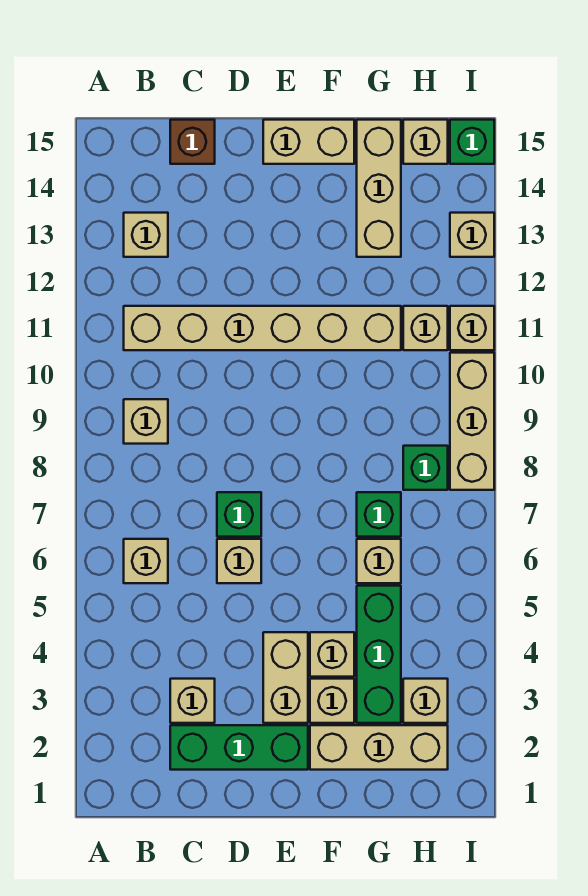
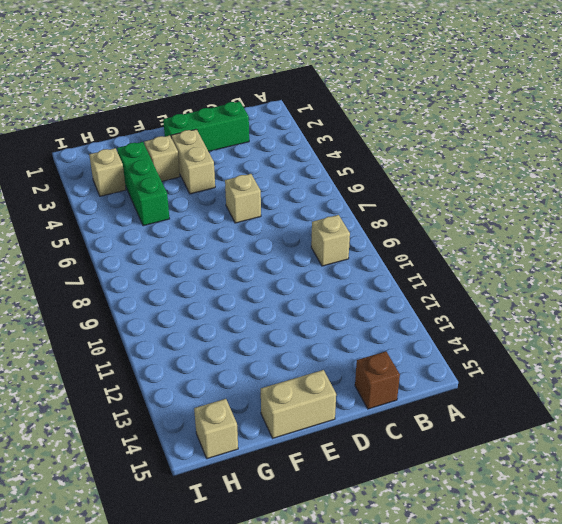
none -> tan 1x1 brick [124,539,168,583]
none -> tan 1x6 brick [124,306,401,350]
none -> tan 1x1 brick [124,213,168,257]

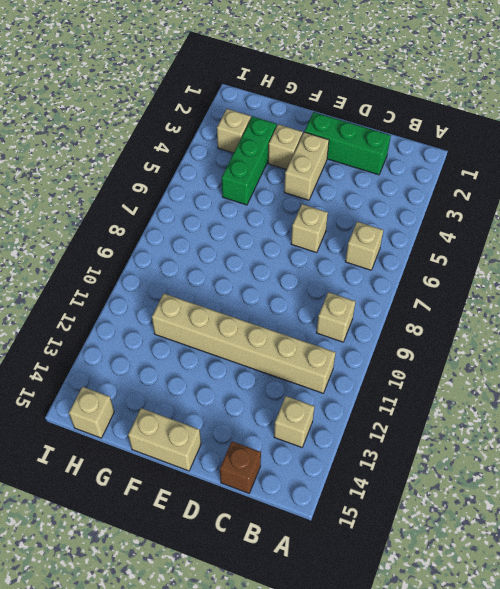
none -> tan 1x1 brick [170,679,215,723]
none -> green 1x1 brick [217,492,261,537]
none -> tan 1x3 brick [310,725,448,770]

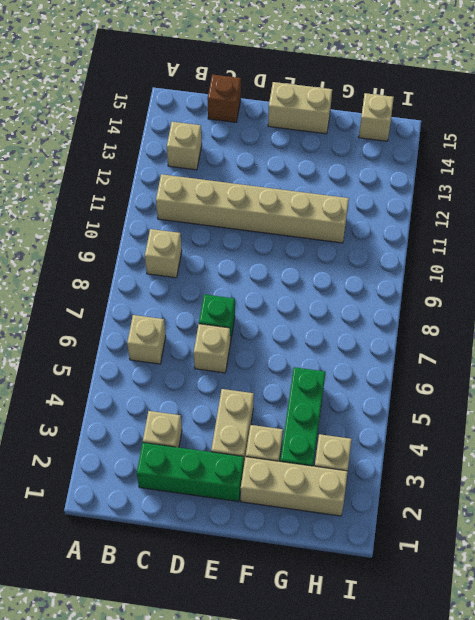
none -> tan 1x1 brick [310,632,354,677]
none -> tan 1x1 brick [357,539,401,583]
none -> green 1x1 brick [357,492,401,537]

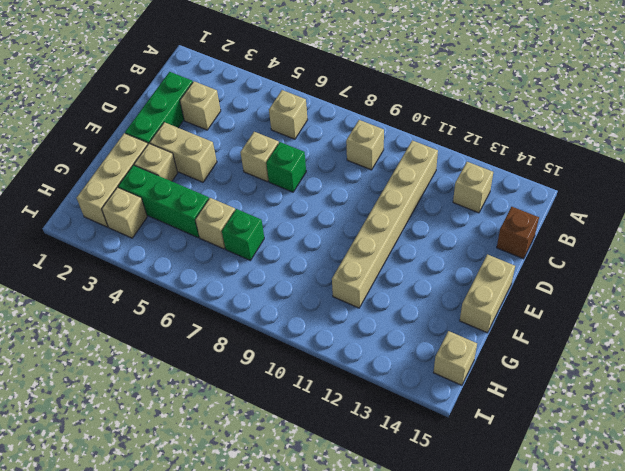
none -> tan 1x1 brick [310,632,354,677]
none -> tan 1x3 brick [357,120,401,257]
none -> green 1x1 brick [403,446,448,490]

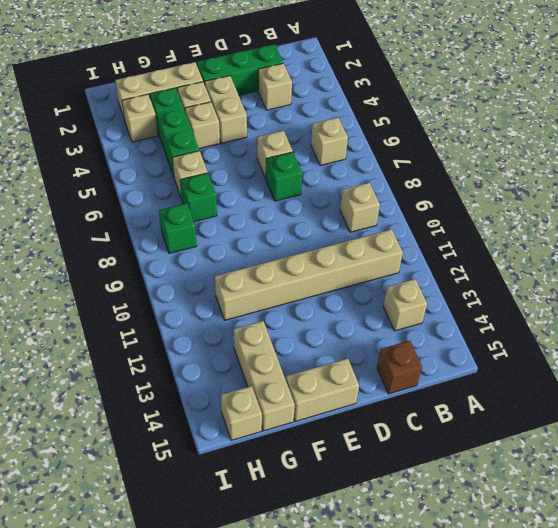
none -> tan 1x1 brick [403,306,448,350]
none -> tan 1x3 brick [450,353,494,490]
none -> tan 1x1 brick [450,306,494,350]

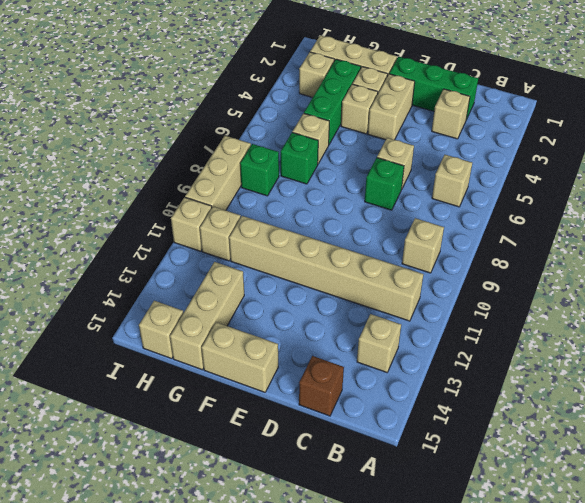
none -> tan 1x1 brick [450,213,494,257]
none -> green 1x1 brick [450,120,494,164]

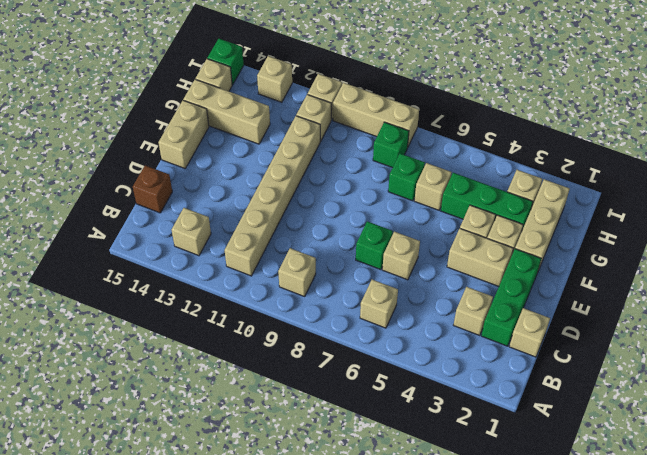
tan 1x1 brick [509,308,550,357] -> none

